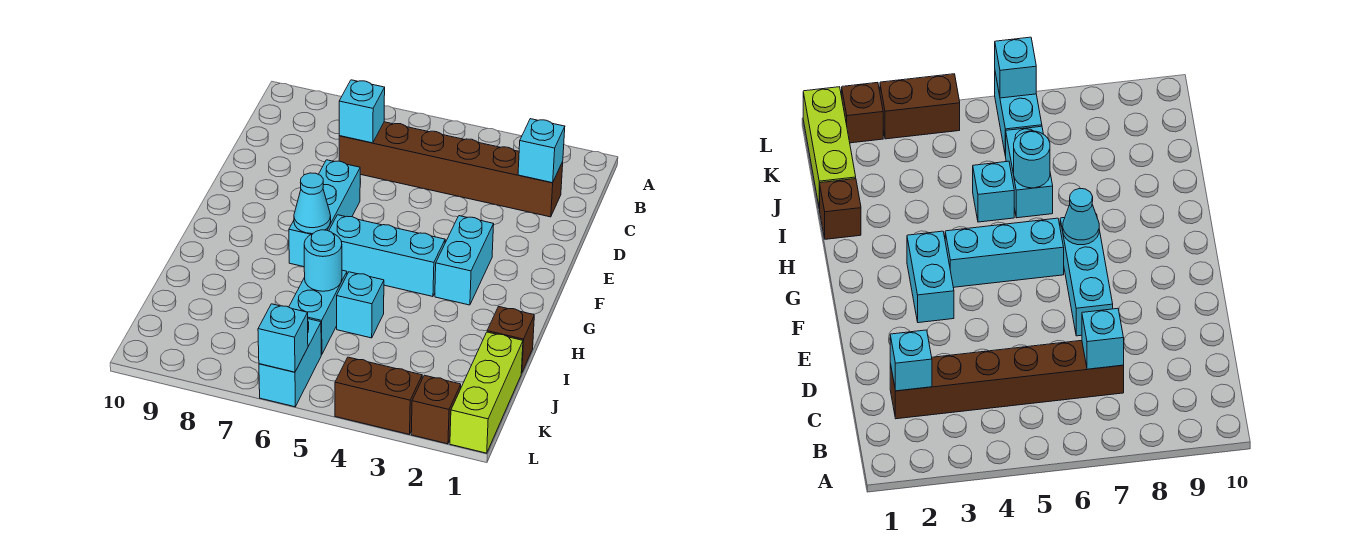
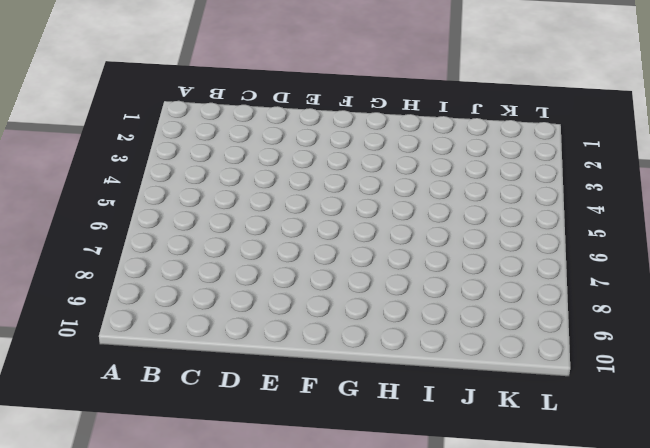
none -> brown 1x6 brick [339,122,563,217]
none -> cyan 1x3 brick [289,160,360,267]
none -> cyan 1x2 brick [435,216,494,305]

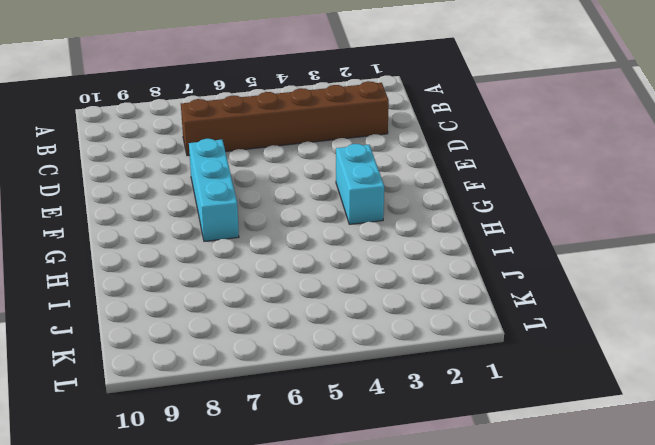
none -> cyan 1x3 brick [329,215,445,297]
none -> brown 1x1 brick [487,307,534,373]
none -> cyan 1x1 brick [337,272,384,338]

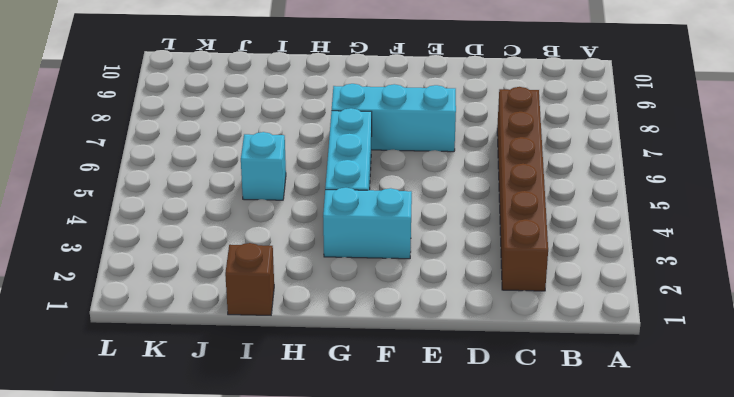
none -> cyan 1x2 brick [289,270,347,355]
none -> lime 1x3 brick [450,332,523,453]
none -> cyan 1x2 brick [259,319,321,407]

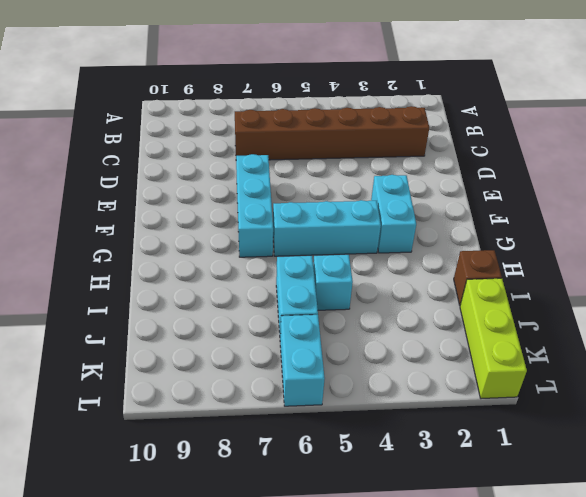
none -> brown 1x1 brick [411,375,461,444]
none -> brown 1x2 brick [335,357,422,434]
none -> cyan 1x1 brick [518,119,565,183]

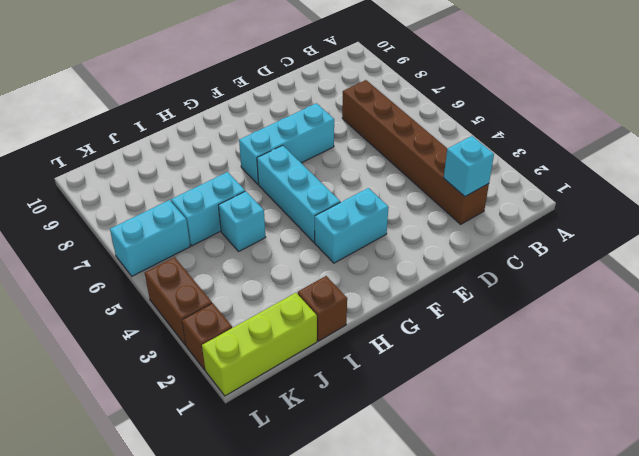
none -> cyan 1x1 brick [339,80,385,143]
none -> cyan 1x1 cone [294,173,331,234]
none -> cyan 1x1 round brick [304,230,342,291]

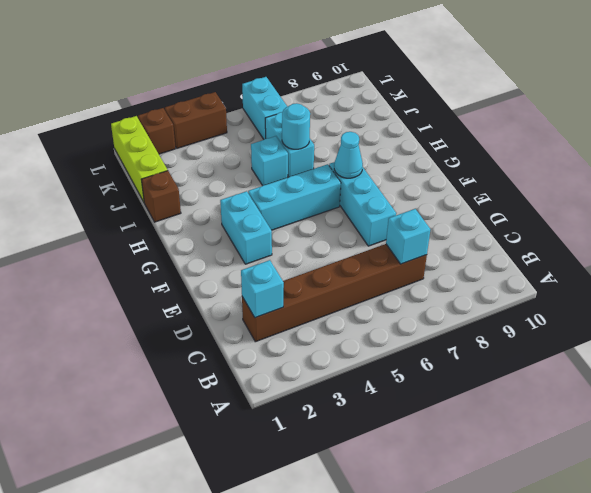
none -> cyan 1x1 brick [258,304,308,372]

